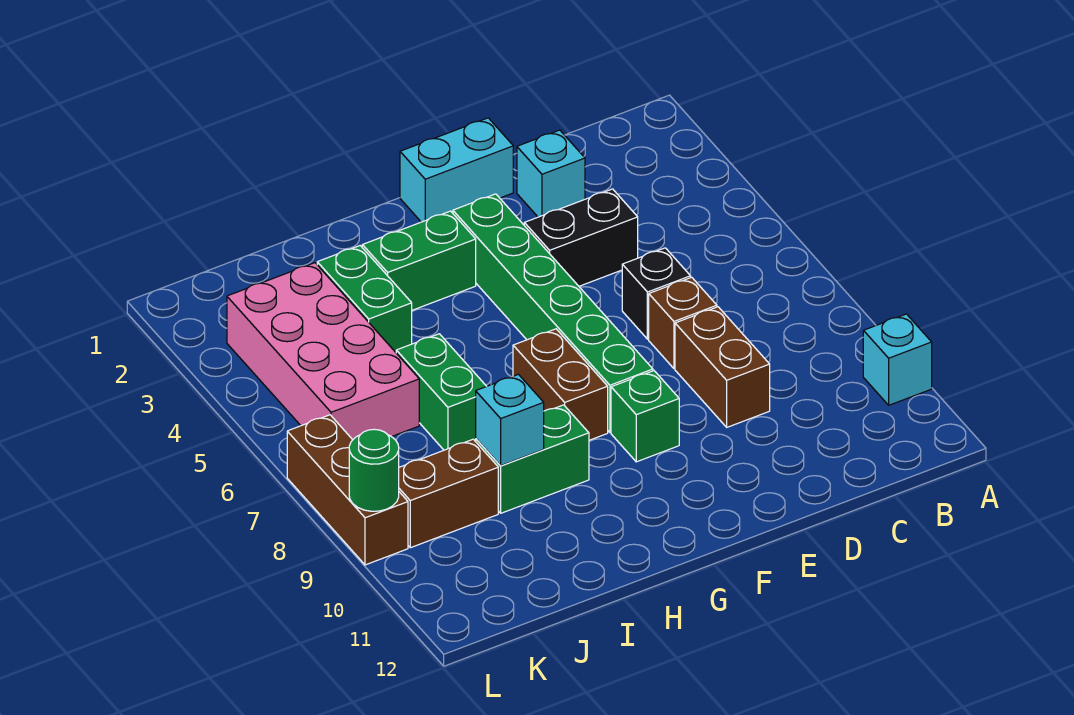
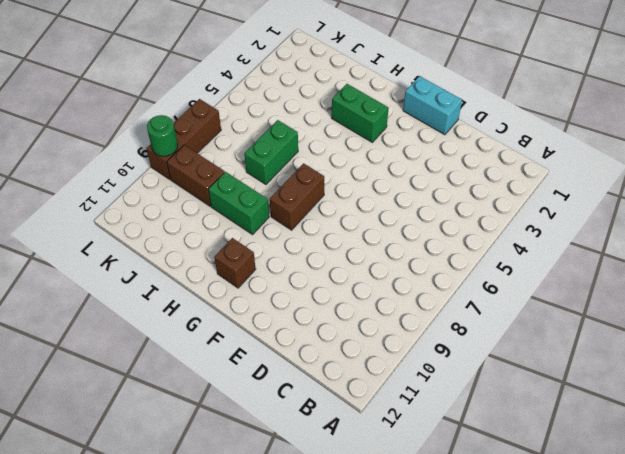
brown 1x1 brick [214,238,256,288] -> brown 1x1 brick moved to [649,277,717,369]
none -> cyan 1x1 brick [863,314,932,405]
none -> cyan 1x1 brick [517,130,585,217]
none -> black 1x2 brick [524,189,638,286]

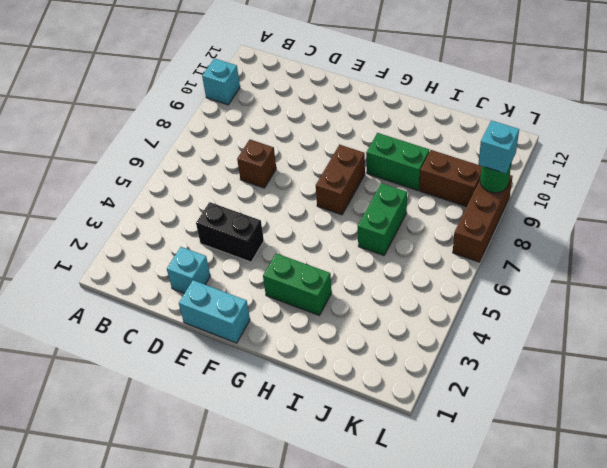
cyan 1x1 brick [478,120,519,173] -> cyan 1x1 brick moved to [476,374,544,466]
none -> black 1x1 brick [622,248,691,339]
none -> brown 1x2 brick [675,307,770,427]
none -> green 1x6 brick [453,194,653,432]

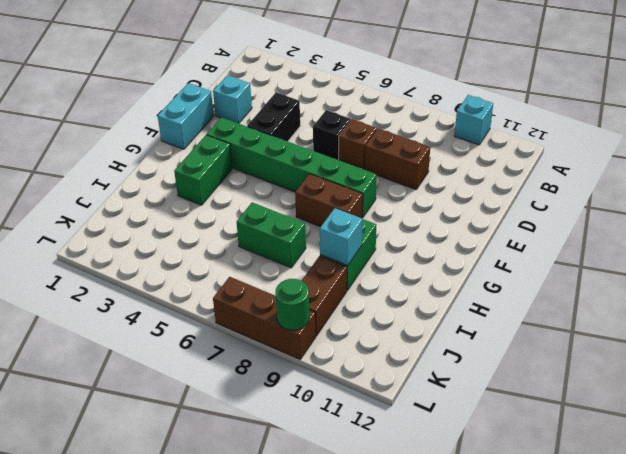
none -> green 1x1 brick [611,371,679,462]
none -> green 1x2 brick [317,246,412,352]
none -> pink 2x4 brick [227,263,419,440]

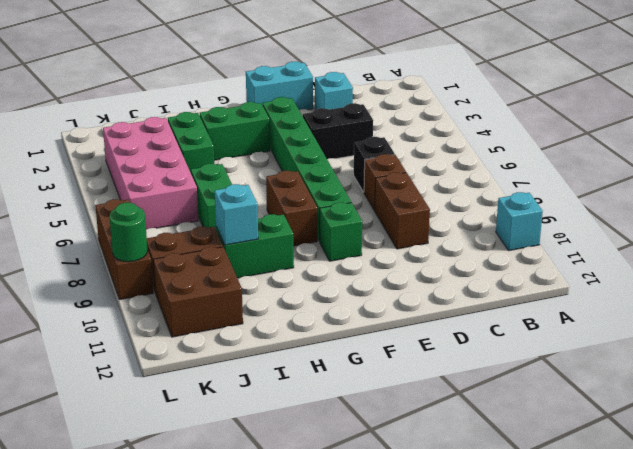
brown 2x2 brick [153,247,243,337] -> none

